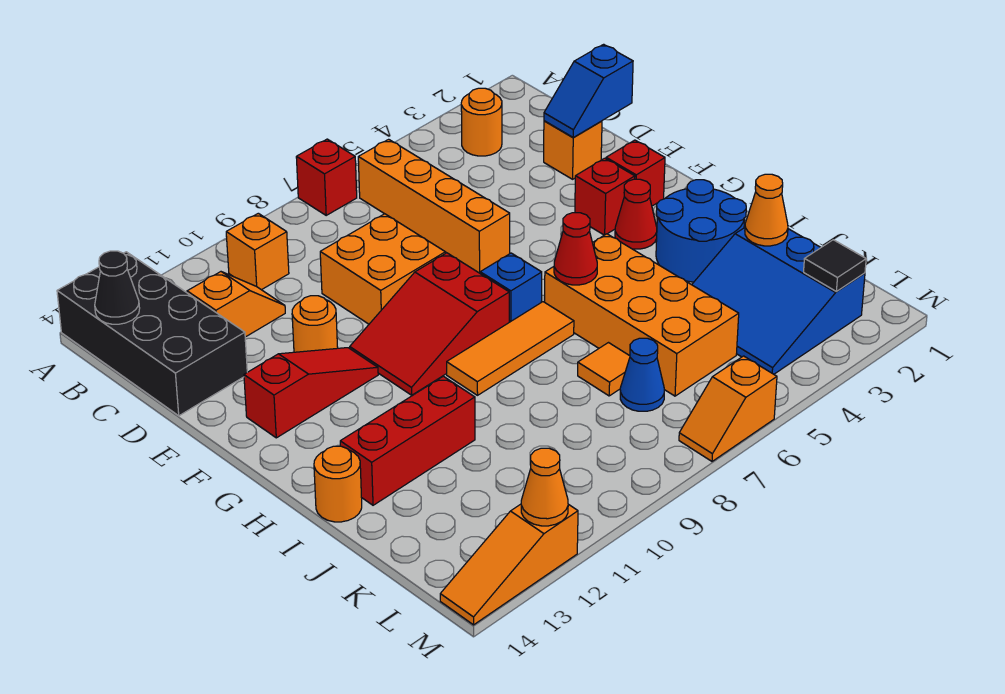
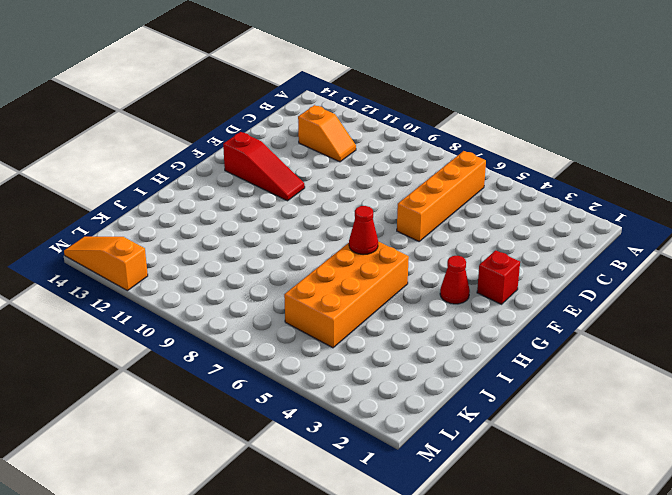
none -> red 1x1 brick [296,139,357,215]
none -> black 2x4 brick [57,252,247,416]
none -> orange 1x1 round brick [461,88,502,156]
none -> orange 1x1 brick [226,213,289,290]

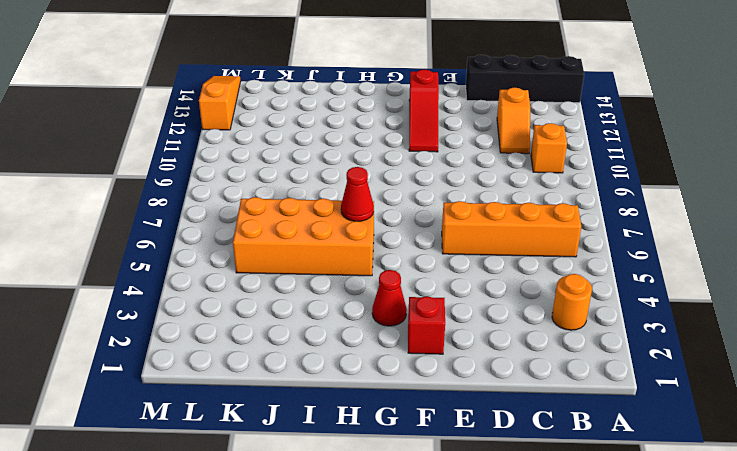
black 1x4 brick [466,55,584,103] -> black 2x4 brick [57,252,247,416]
none -> red 1x1 brick [296,139,357,215]
none -> orange 1x1 brick [544,121,602,179]
none -> orange 2x2 brick [320,214,445,324]
none -> orange 1x1 round brick [292,296,338,352]

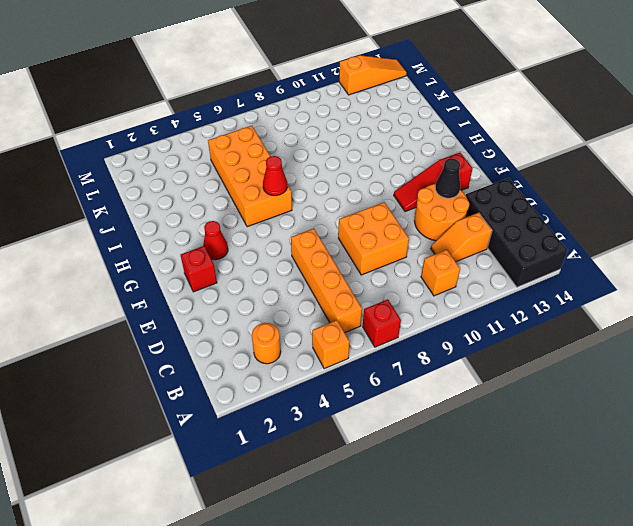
orange 1x1 brick [312,320,350,369] -> orange 1x1 brick moved to [544,121,602,179]
orange 2x2 round brick [415,184,469,241] -> orange 1x1 round brick [292,296,338,352]
black 1x1 cone [435,159,460,198] -> black 1x1 cone moved to [95,251,140,324]
none -> red 1x1 brick [575,158,635,235]
none -> red 2x3 slope [350,253,509,395]
none -> blue 1x1 brick [480,253,542,322]
none -> blue 2x2 round brick [656,180,746,282]

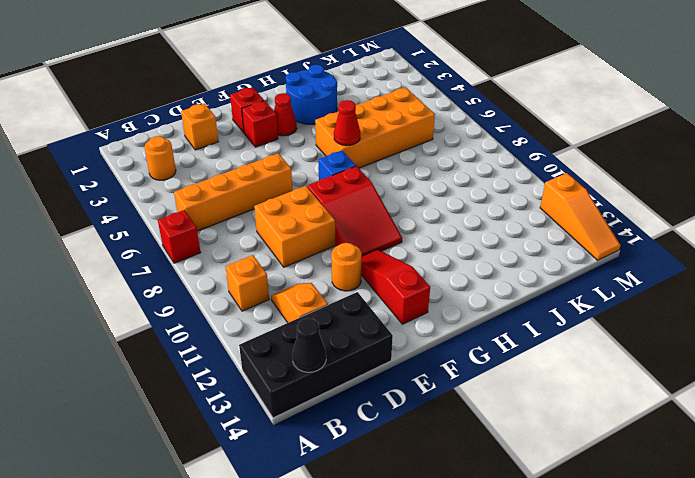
none -> orange 1x3 tile [447,302,574,395]
none -> red 1x3 brick [340,376,475,505]
none -> orange 1x1 round brick [314,446,362,522]
none -> blue 3x3 slope [692,228,865,374]

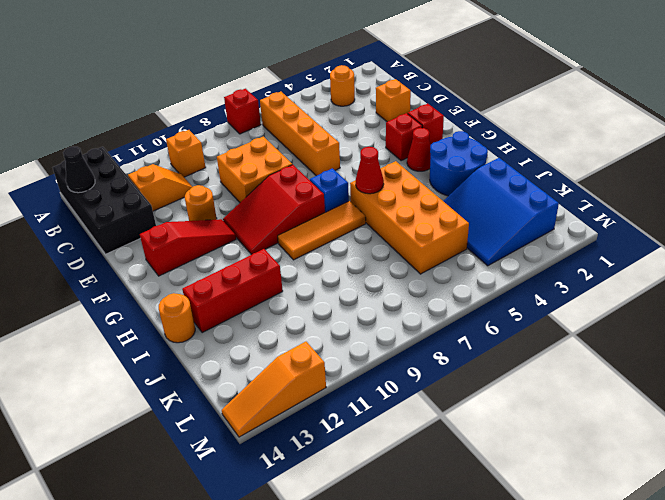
none -> orange 1x1 tile [578,343,630,396]
none -> blue 1x1 cone [620,338,664,411]
none -> orange 1x2 slope [679,356,777,461]
none -> blue 1x2 slope [544,44,633,138]

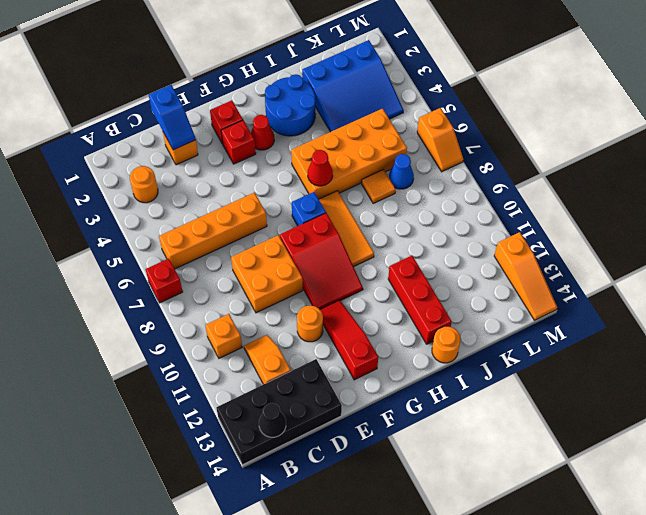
none -> orange 1x1 cone [745,174,788,246]
none -> black 1x1 tile [804,240,866,292]
none -> orange 1x1 cone [521,448,568,526]

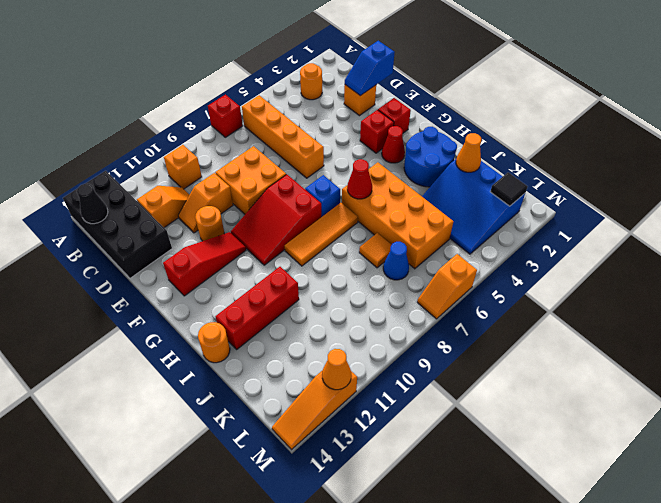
orange 1x2 slope [178,173,233,233] -> none

